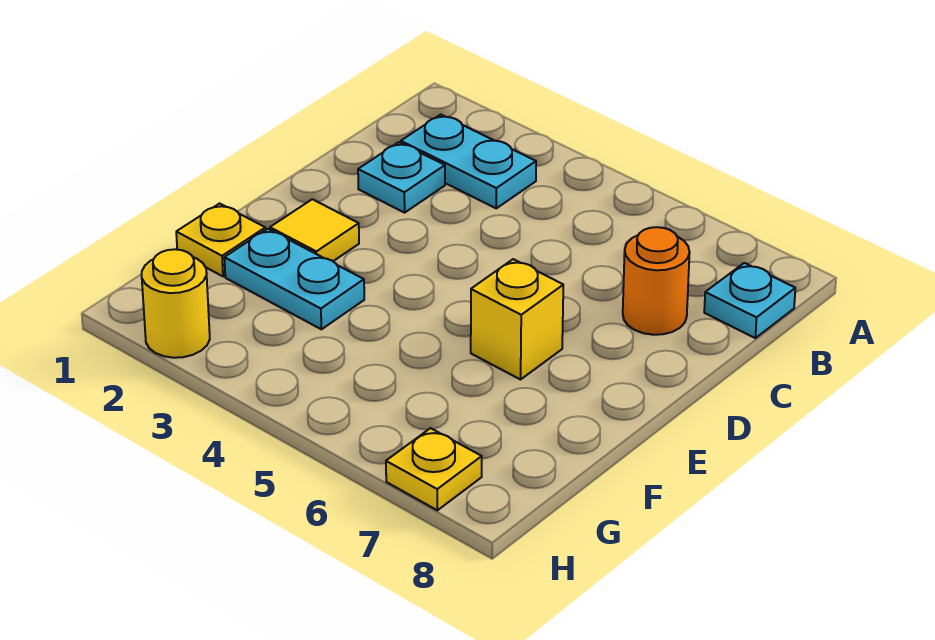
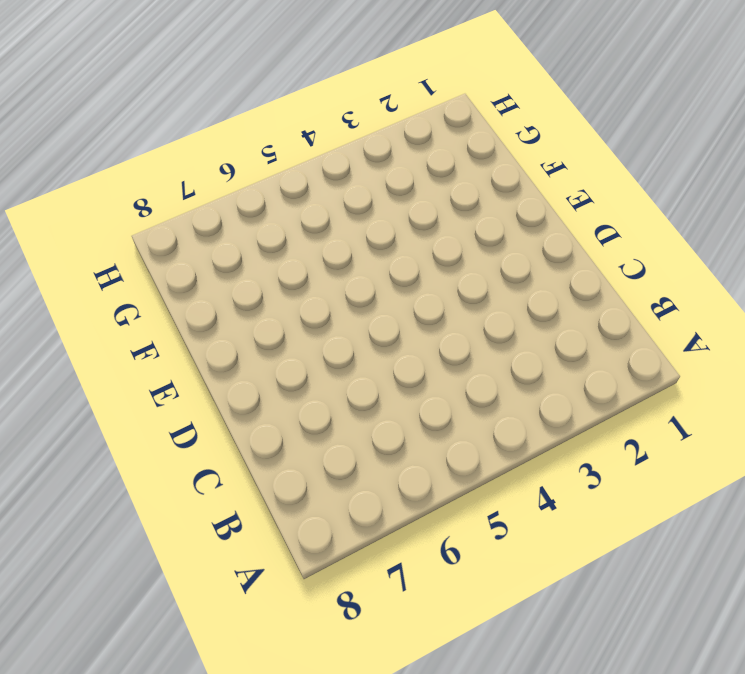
none -> cyan 1x2 plate [401,115,536,208]
none -> cyan 1x1 plate [704,263,795,338]

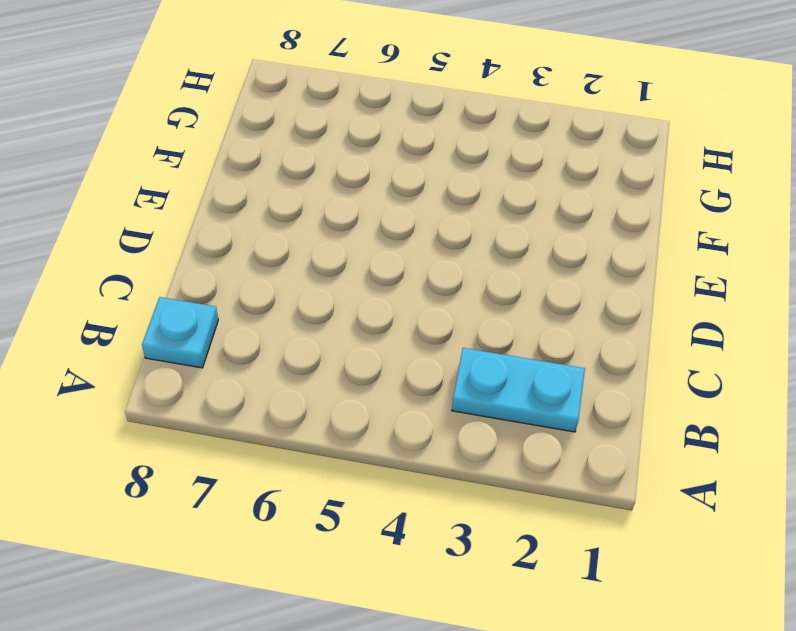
none -> cyan 1x1 plate [358,142,445,213]
none -> orange 1x1 round brick [623,227,690,335]

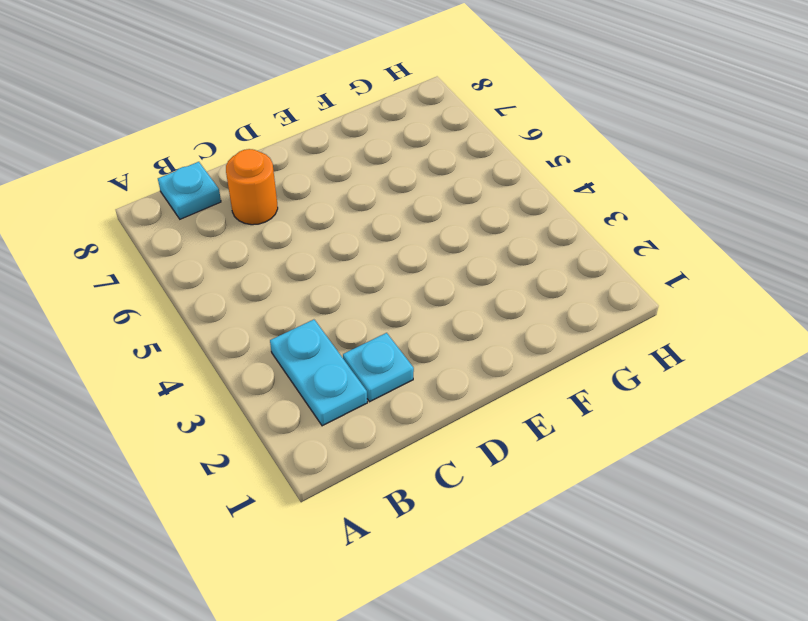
none -> yellow 1x1 tile [270,199,359,261]
none -> yellow 1x1 brick [471,259,563,380]

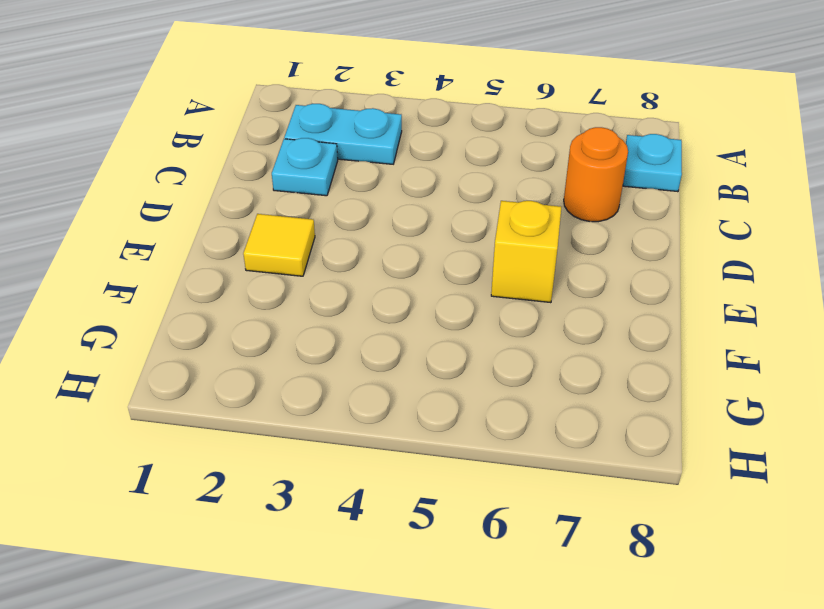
none -> yellow 1x1 plate [176,203,265,276]
none -> cyan 1x2 plate [224,229,364,329]

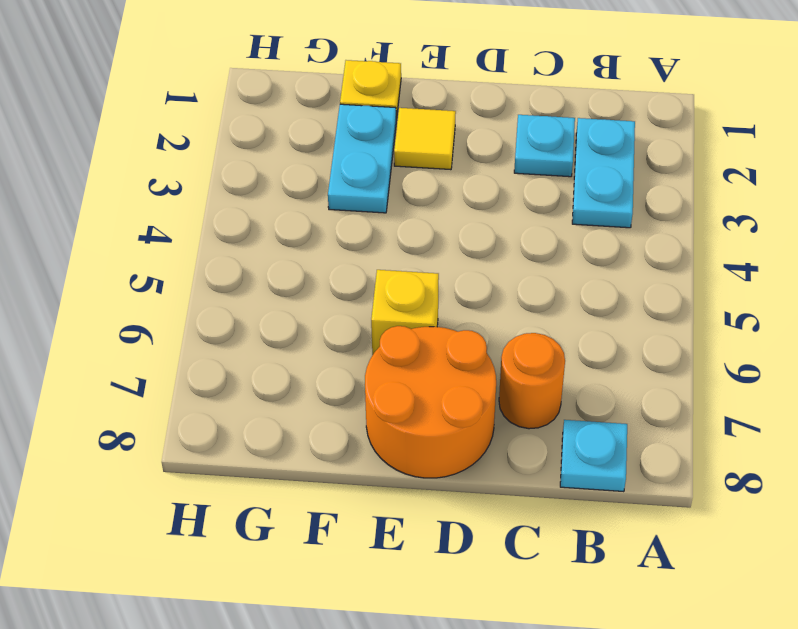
orange 2x2 round brick [365,326,496,478] -> none
none -> yellow 1x1 round brick [142,249,210,358]
none -> yellow 1x1 plate [386,428,482,510]

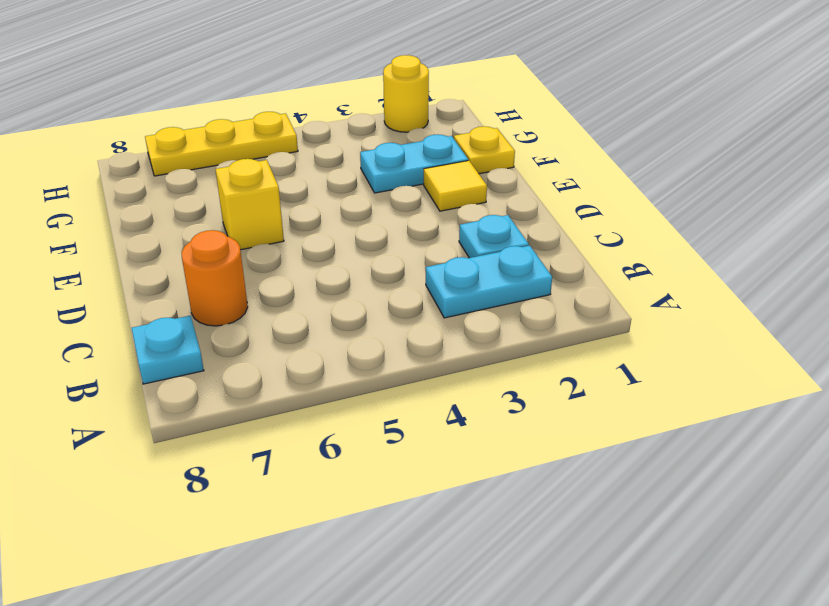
yellow 1x3 plate [145,112,298,176] -> yellow 1x1 plate [386,428,482,510]

